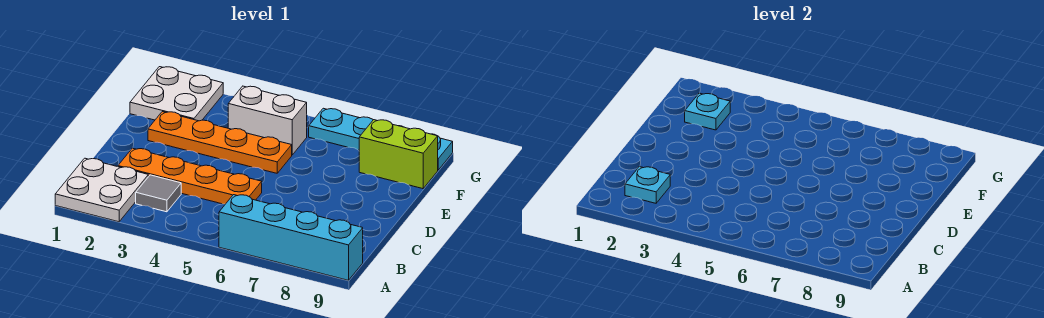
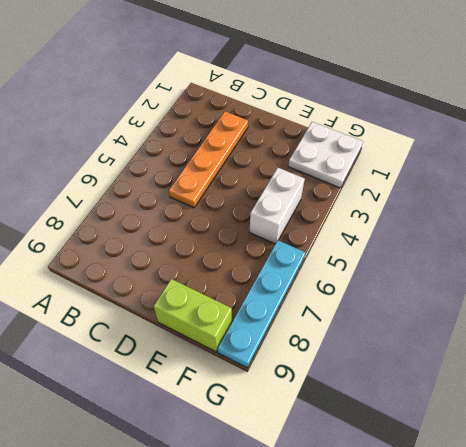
lime 1x2 brick [154,279,232,352] -> lime 1x2 brick turned to [359,120,438,189]
none -> white 2x2 plate [55,158,148,222]
none -> cyan 1x4 brick [219,195,363,280]

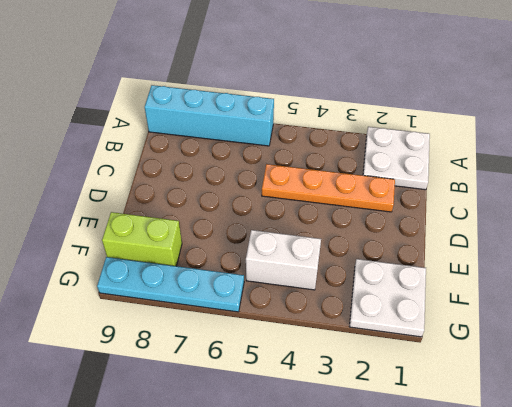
none -> grey 1x1 tile [136,175,181,212]
none -> orange 1x4 plate [148,112,292,173]

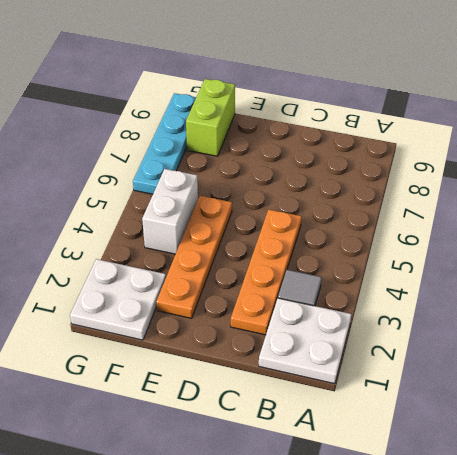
none -> cyan 1x4 brick [219,195,363,280]
none -> cyan 1x1 plate [625,167,670,203]

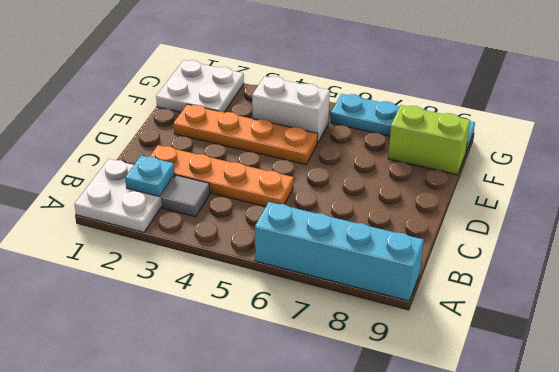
none -> cyan 1x1 plate [685,93,730,130]

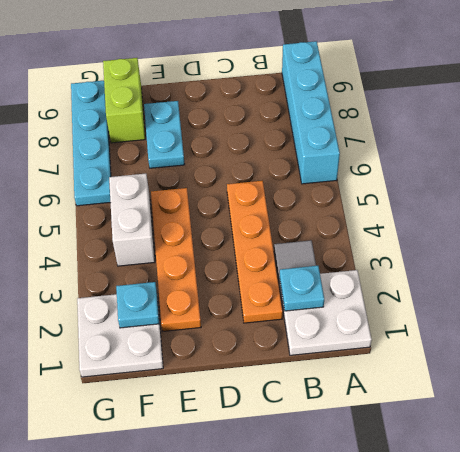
cyan 1x2 plate [144,101,185,168] -> none

